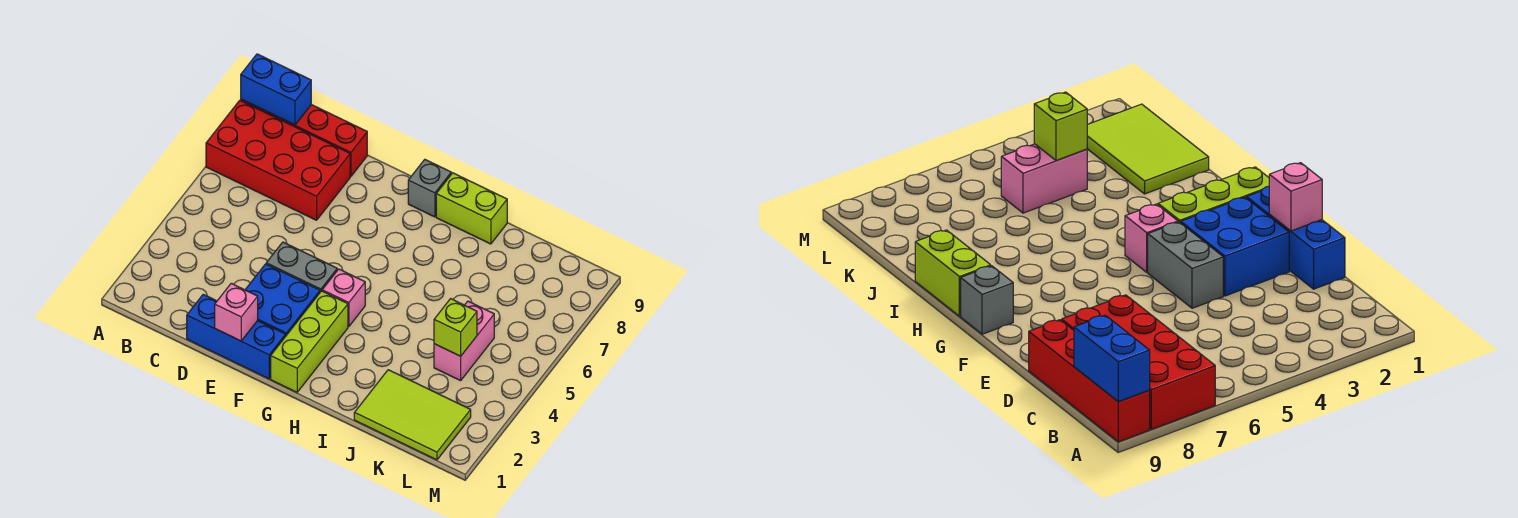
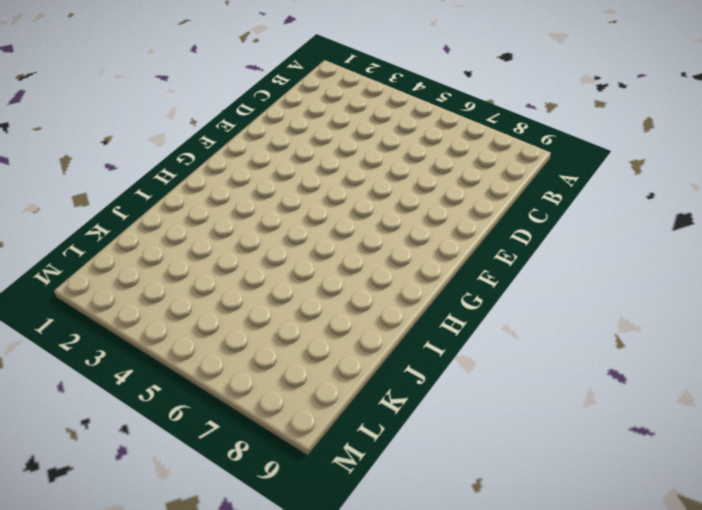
none -> red 2x4 brick [206,100,350,220]
none -> red 1x4 brick [241,99,367,176]
none -> blue 1x3 brick [187,294,286,379]

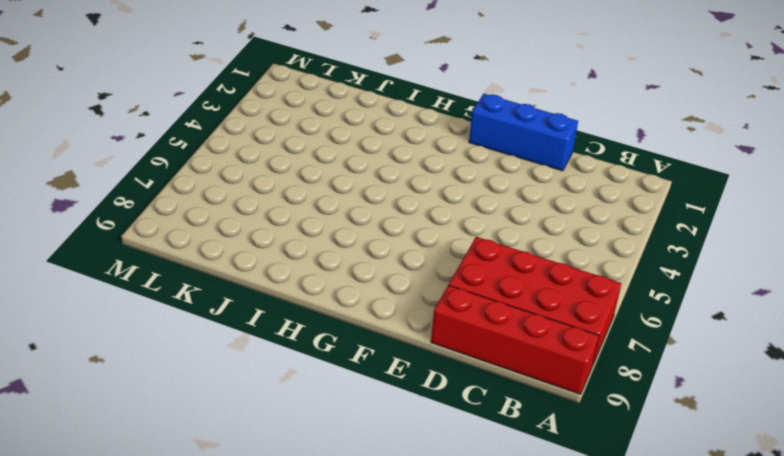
none -> blue 2x2 brick [245,264,320,335]
none -> grey 1x2 brick [266,242,337,292]
none -> lime 1x3 brick [271,291,348,392]

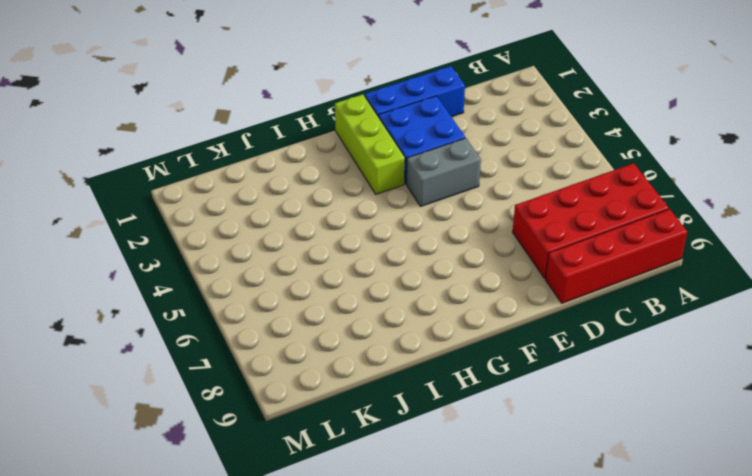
none -> pink 1x1 brick [322,269,365,327]
none -> grey 1x1 brick [408,160,451,217]
none -> lime 1x2 brick [436,173,507,244]

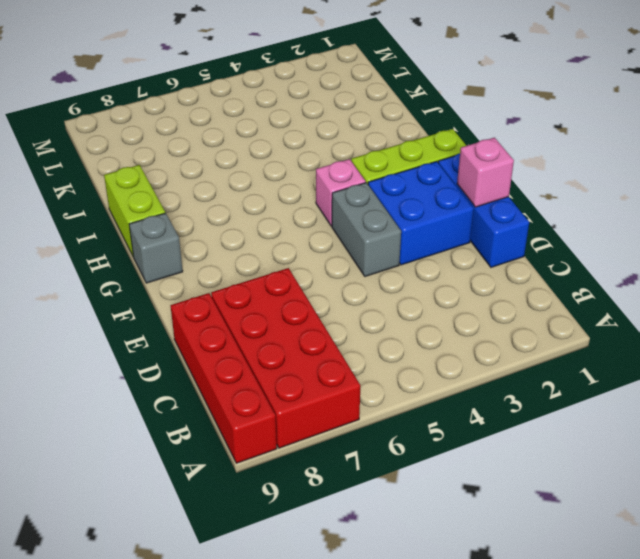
none -> lime 2x3 tile [354,370,471,460]
none -> pink 1x2 brick [434,301,494,381]
none -> blue 1x2 brick [241,54,311,125]

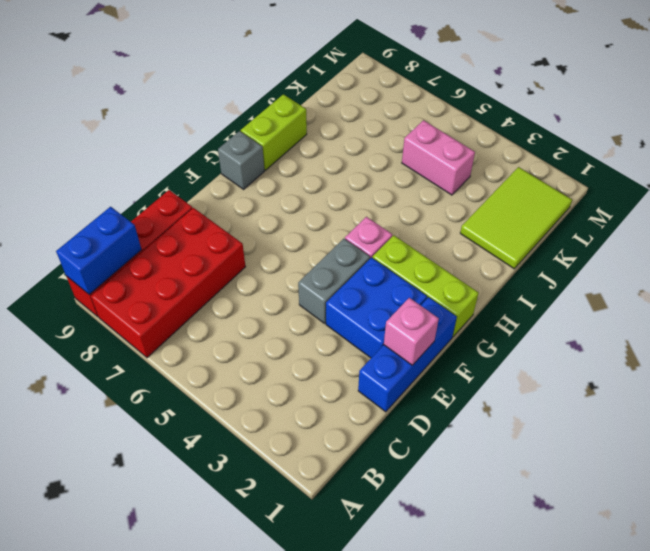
none -> lime 1x1 brick [434,299,477,356]

